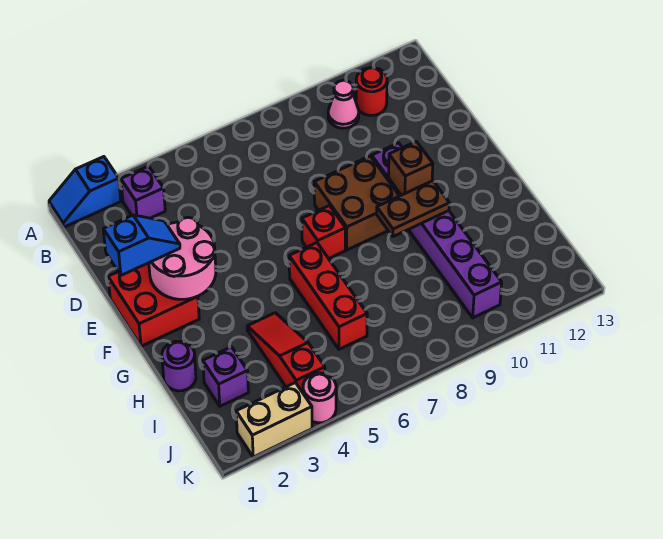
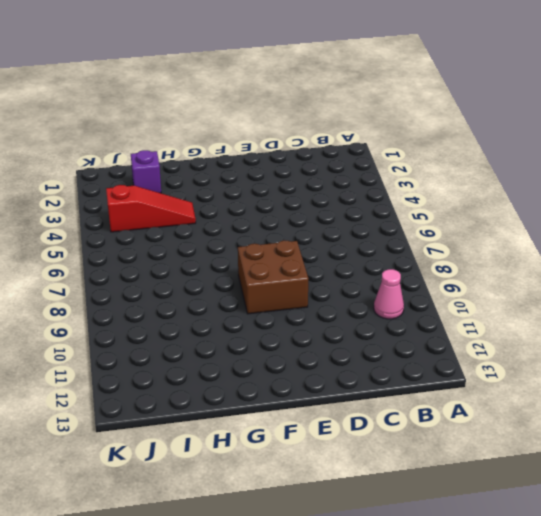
none -> blue 1x2 slope [49,157,121,227]
none -> purple 1x1 brick [121,166,165,218]
none -> red 1x1 round brick [356,68,387,116]

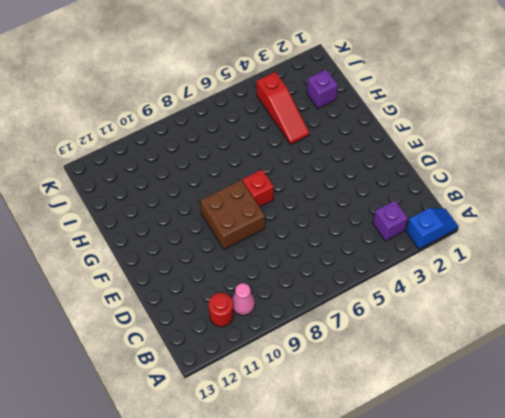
none -> red 2x2 brick [108,263,199,346]
none -> purple 1x6 brick [372,143,502,318]
none -> red 1x3 brick [289,243,367,349]

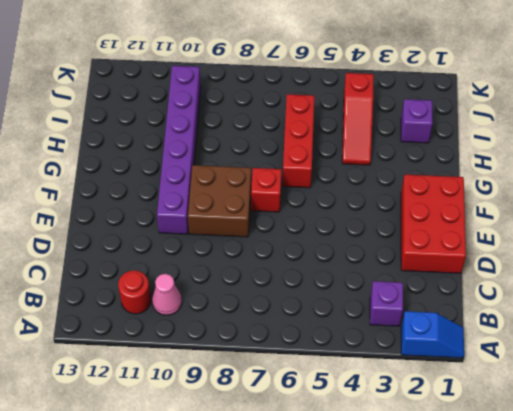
red 2x3 brick [401,175,466,273] -> red 2x2 brick [108,263,199,346]
none -> purple 1x1 round brick [162,341,196,391]
none -> tan 1x2 brick [236,383,312,457]
none -> pink 1x1 round brick [303,373,336,423]

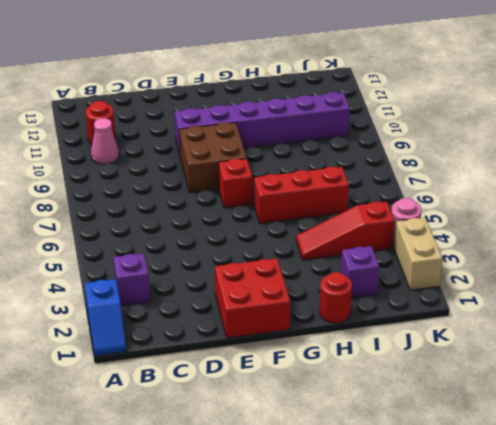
red 1x1 round brick [320,272,352,323] -> purple 1x1 round brick [162,341,196,391]
none -> pink 2x2 round brick [149,217,216,299]
none -> brown 1x1 brick [389,141,433,195]
none -> brown 1x2 plate [377,181,449,237]

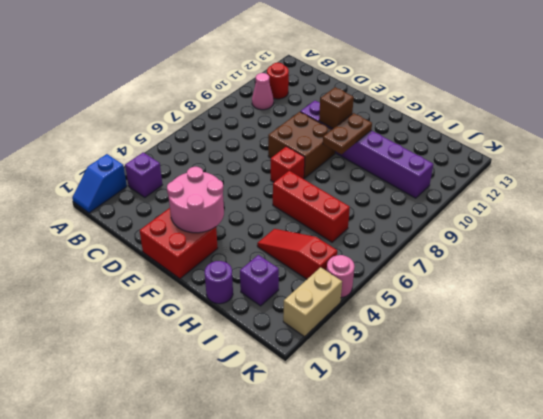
none -> blue 1x2 slope [103,215,180,275]

